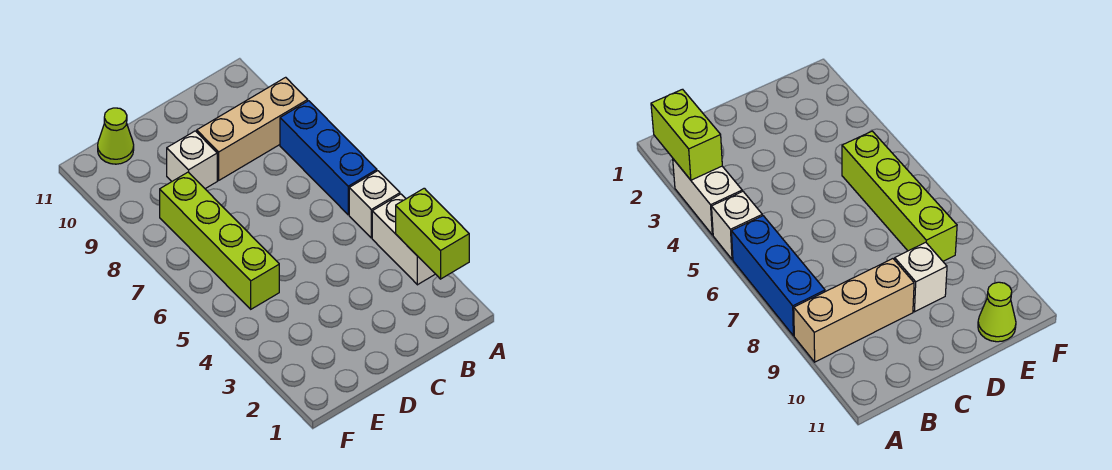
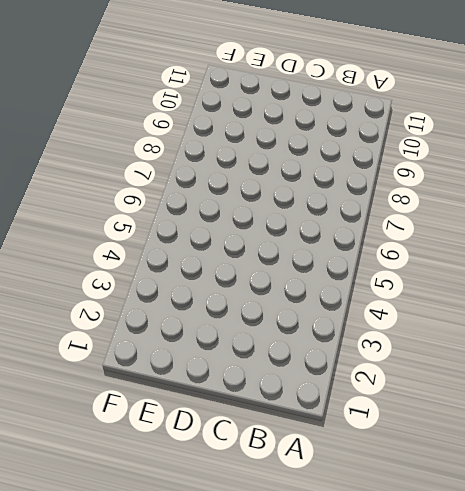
none -> white 1x2 brick [372,194,435,285]
none -> white 1x1 brick [349,171,400,238]

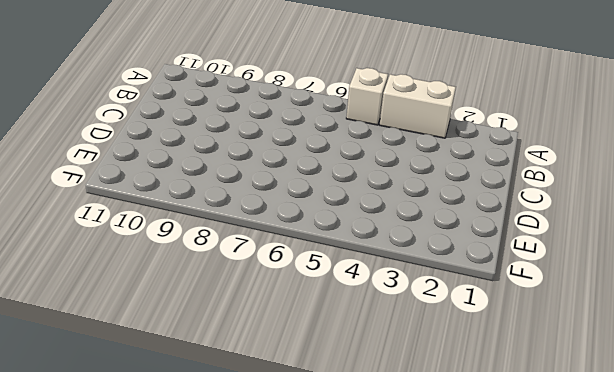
none -> blue 1x3 brick [280,101,377,215]
none -> tan 1x3 brick [197,77,308,180]

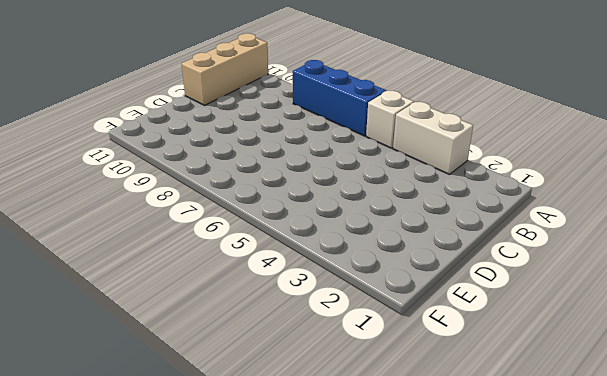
tan 1x3 brick [182,33,268,105] -> tan 1x3 brick moved to [197,77,308,180]
none -> white 1x1 brick [167,131,217,189]
none -> lime 1x4 brick [160,172,279,309]

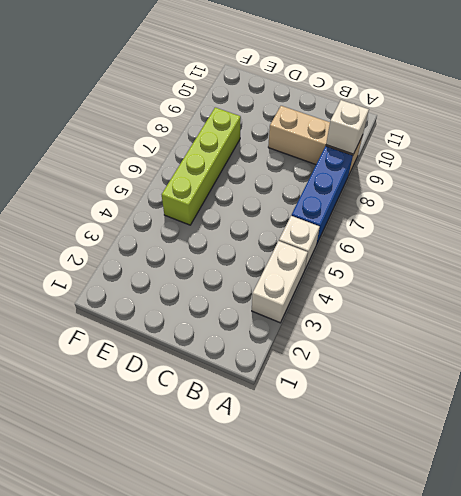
white 1x1 brick [326,100,369,154] -> white 1x1 brick moved to [167,131,217,189]
none -> lime 1x1 cone [98,108,134,164]
none -> lime 1x2 brick [396,188,469,279]

